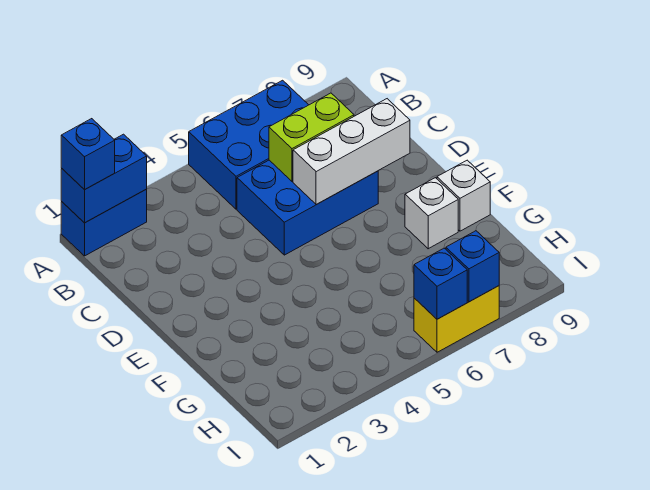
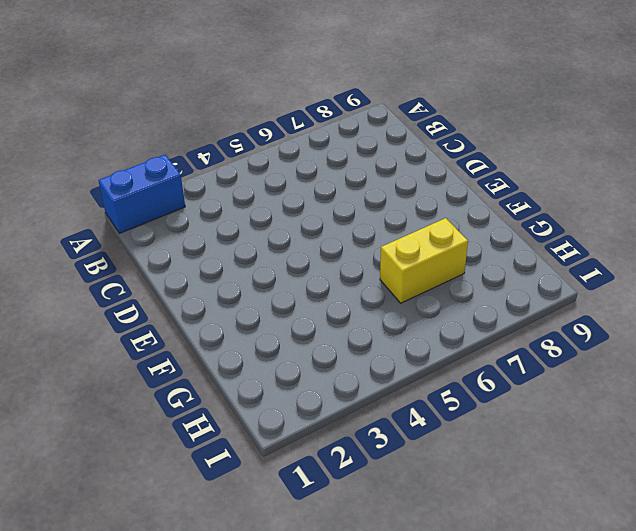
yellow 1x2 brick [380,218,468,303] -> yellow 1x2 brick moved to [414,286,499,352]
none -> blue 2x3 brick [189,80,308,209]
none -> blue 2x3 brick [237,160,378,255]
none -> white 1x1 brick [405,178,458,249]

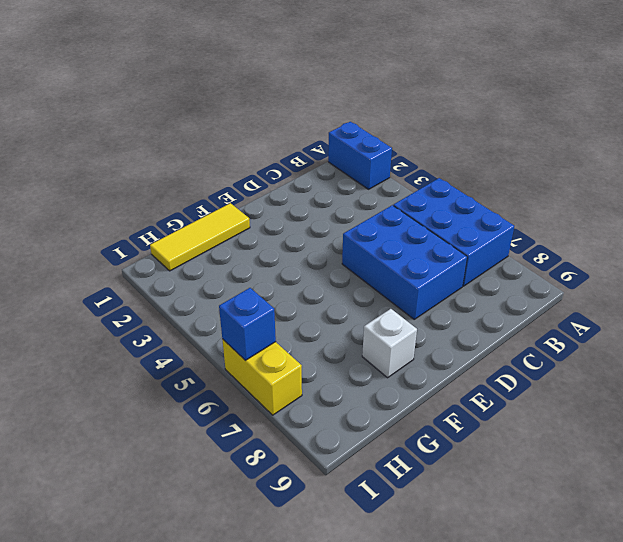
yellow 1x3 tile [150,203,250,271] -> none
none -> white 1x1 brick [437,160,490,231]
none -> blue 1x2 brick [61,134,147,223]
none -> lime 1x2 brick [269,93,354,181]

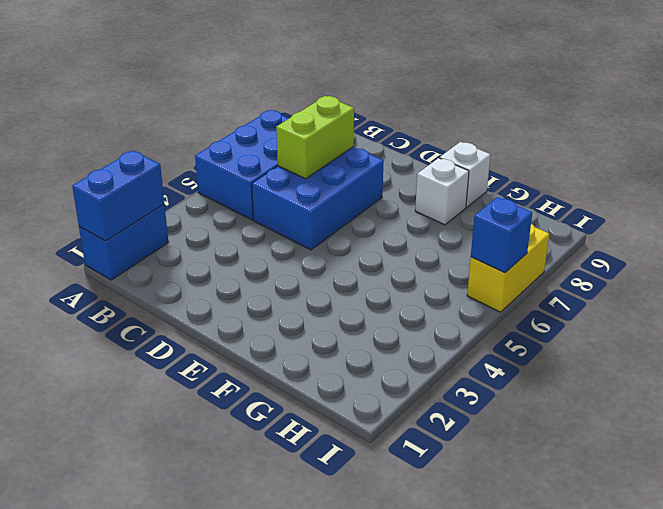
none -> white 1x3 brick [293,99,410,205]
none -> blue 1x1 brick [446,231,499,302]
none -> blue 1x1 brick [61,119,115,190]

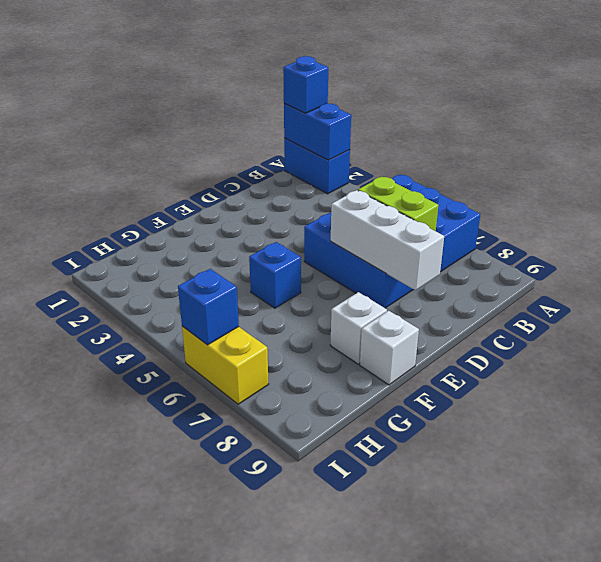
blue 1x1 brick [249,242,301,308] -> blue 1x1 brick moved to [446,231,499,302]

